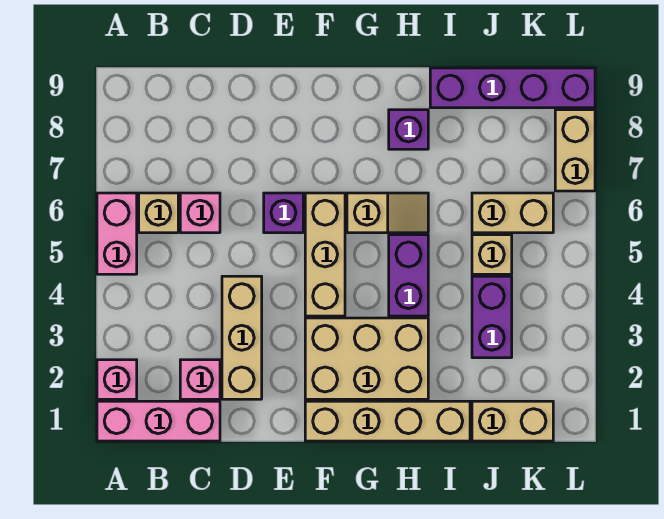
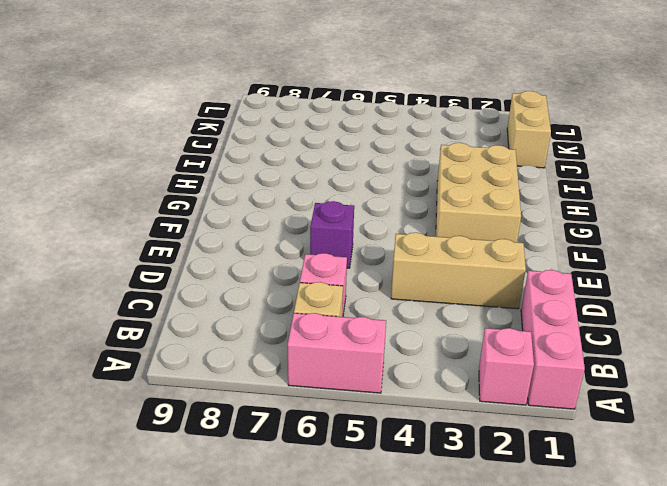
none -> pink 1x1 brick [180,360,220,399]
none -> tan 1x4 brick [305,401,470,441]
none -> tan 1x3 brick [305,193,345,316]

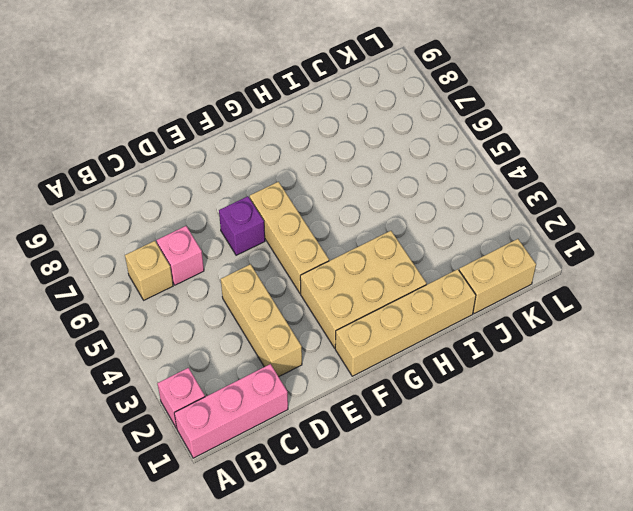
none -> pink 1x2 brick [97,193,137,274]
none -> pink 1x1 brick [180,360,220,399]
none -> tan 1x2 slope [347,193,428,233]

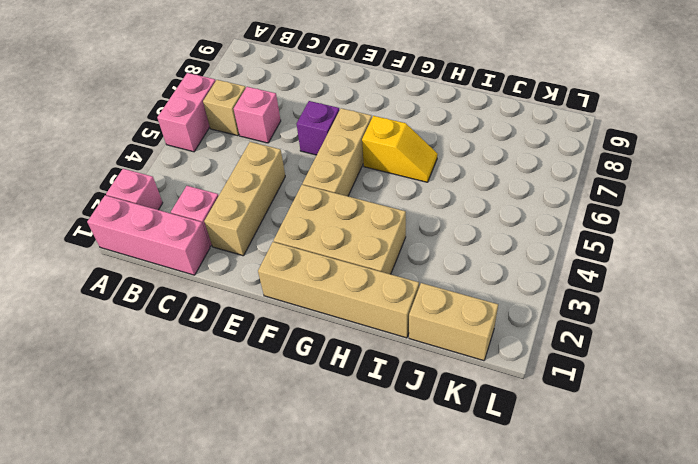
yellow 1x2 slope [362,116,438,182] -> tan 1x2 slope [347,193,428,233]
none -> purple 1x2 brick [389,235,428,316]
none -> purple 1x1 brick [389,110,428,149]
none -> purple 1x4 brick [430,68,595,108]

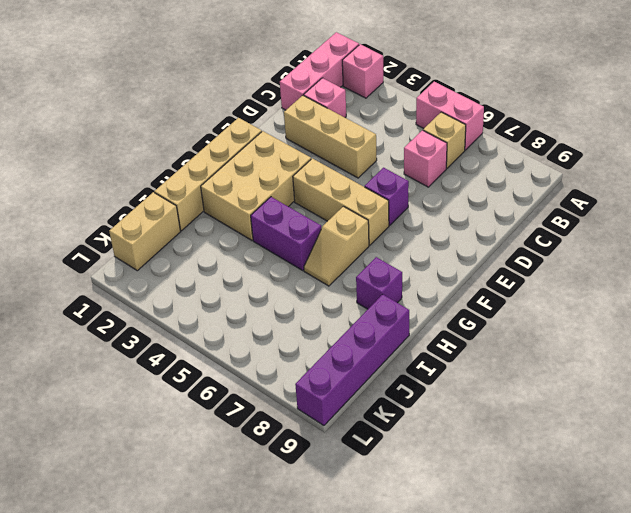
none -> purple 1x2 brick [472,276,512,358]
none -> tan 1x1 brick [472,235,512,274]
none -> tan 1x2 brick [472,193,553,233]

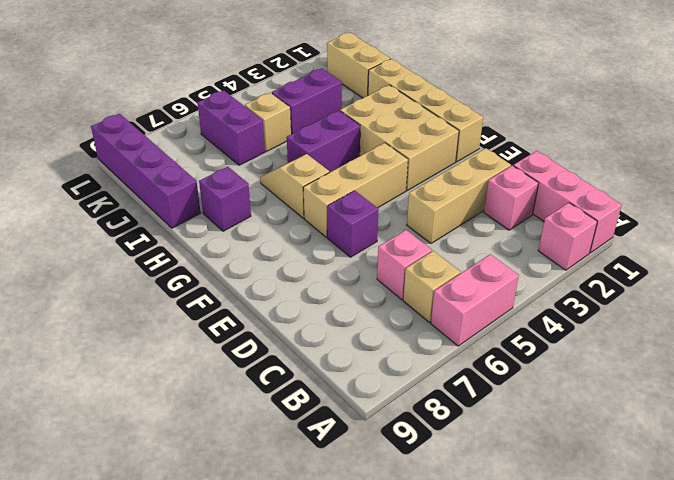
purple 1x2 brick [198,90,265,165] -> tan 1x2 brick [472,193,553,233]
none -> tan 1x2 brick [555,110,595,191]

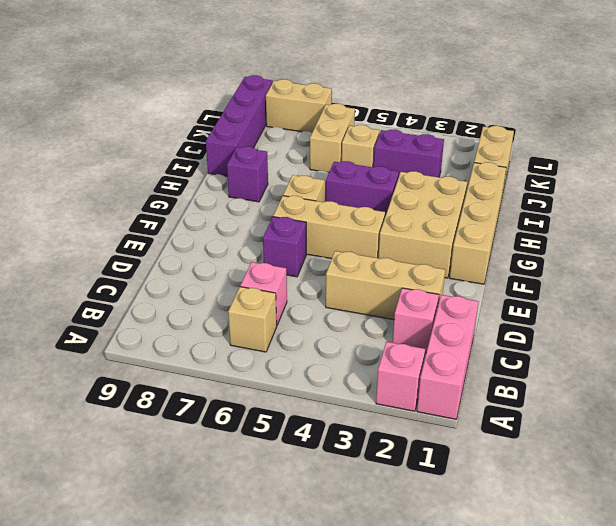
none -> pink 1x2 brick [97,193,137,274]

